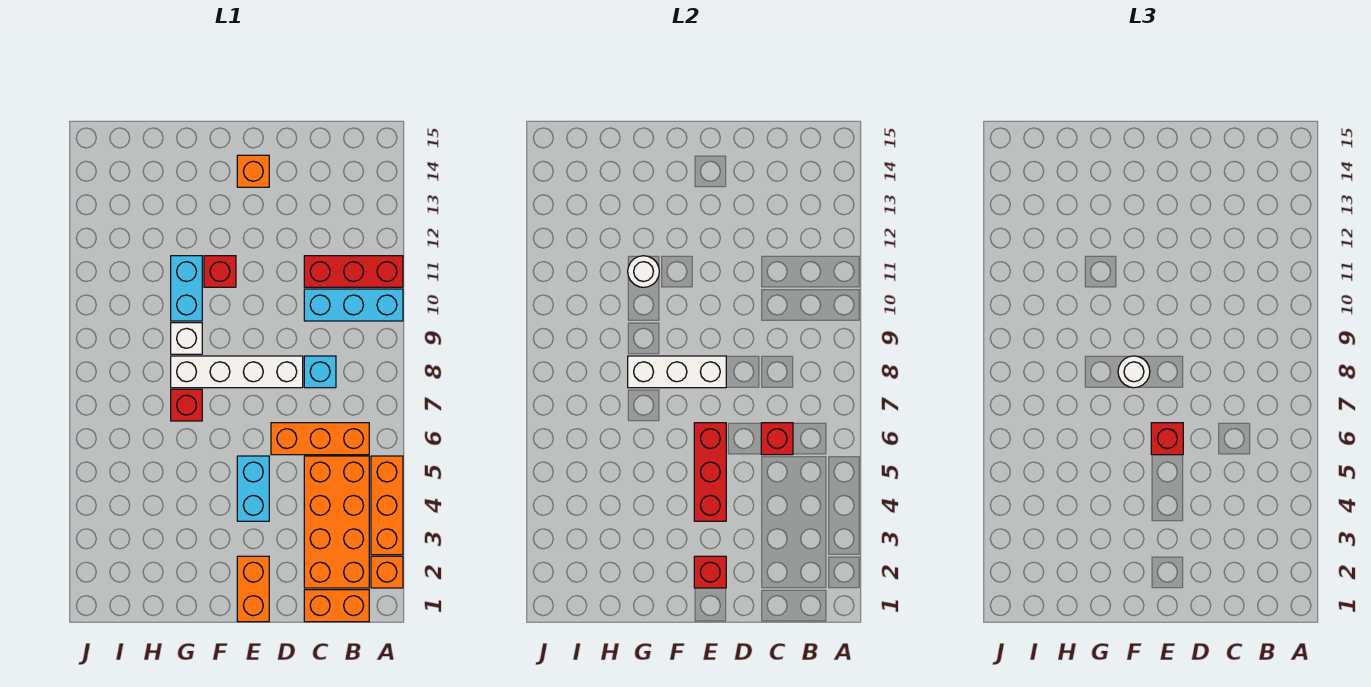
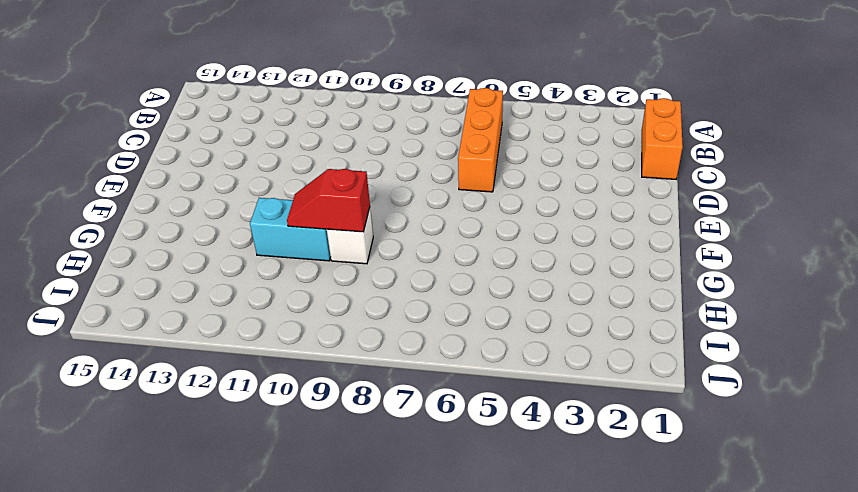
red 1x2 slope [287,169,370,232] -> none
none -> orange 1x1 brick [371,556,403,588]
none -> orange 1x3 brick [371,456,403,555]
none -> cyan 1x3 brick [304,289,403,321]

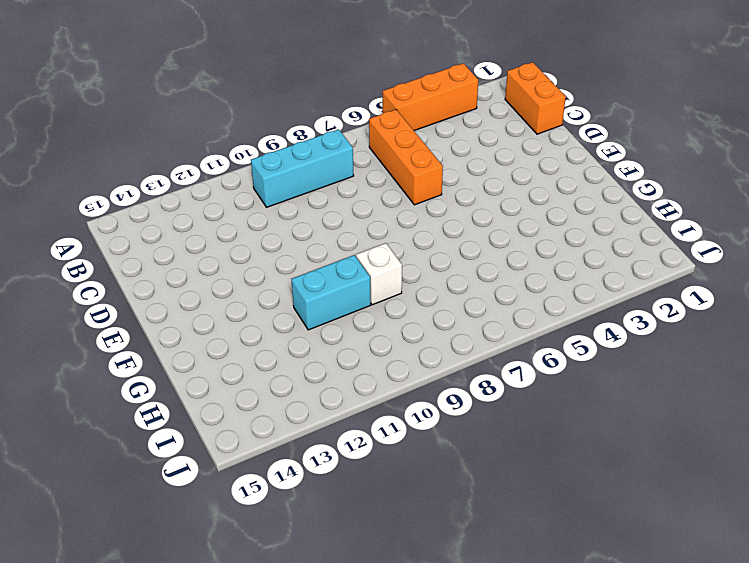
cyan 1x3 brick [251,129,354,207] -> cyan 1x3 brick turned to [304,289,403,321]
none -> orange 1x1 brick [371,556,403,588]
none -> red 1x3 brick [304,256,403,287]
none -> orange 2x4 brick [304,456,369,588]

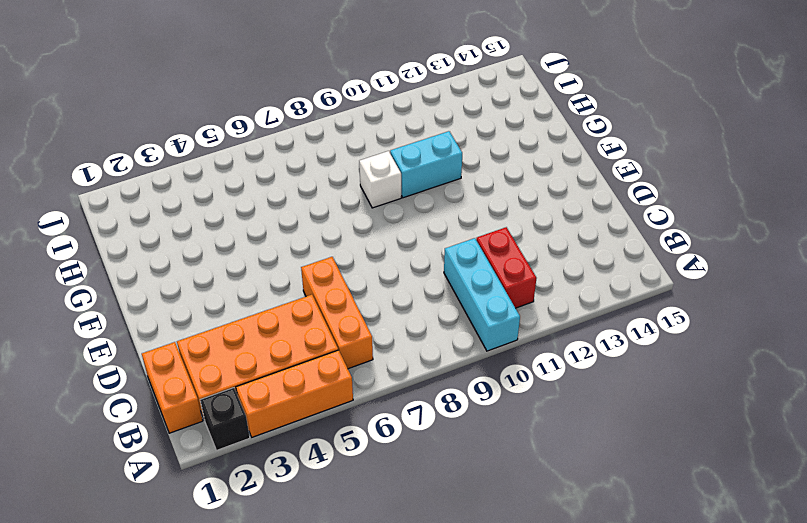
black 1x1 brick [200,388,250,450] -> orange 1x1 brick [371,556,403,588]
red 1x2 brick [476,227,537,308] -> red 1x3 brick [304,256,403,287]
none -> cyan 1x1 brick [304,356,336,388]
none -> white 1x4 brick [171,356,303,388]
none -> orange 1x2 brick [237,556,269,622]

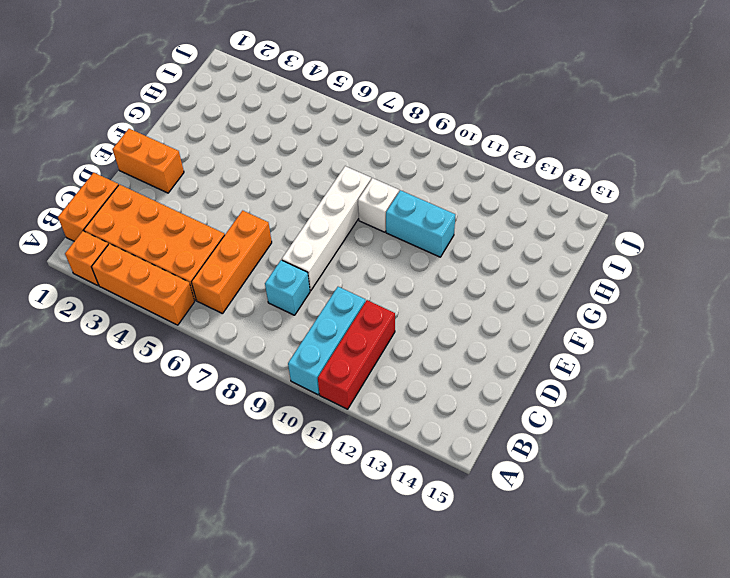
none -> cyan 1x2 brick [237,456,269,521]
none -> orange 1x1 brick [237,155,269,187]
none -> red 1x1 brick [204,256,236,287]

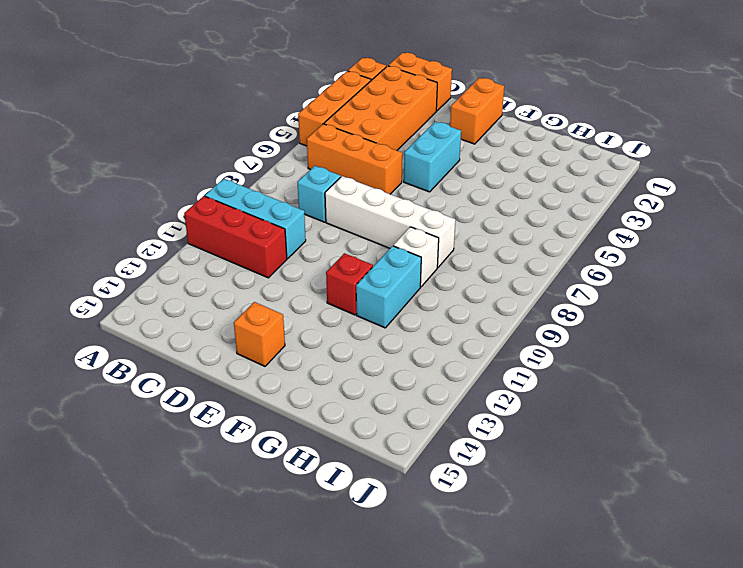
none -> red 1x1 brick [171,389,202,421]
none -> red 1x1 brick [761,423,793,455]
none -> red 1x1 brick [694,556,726,588]

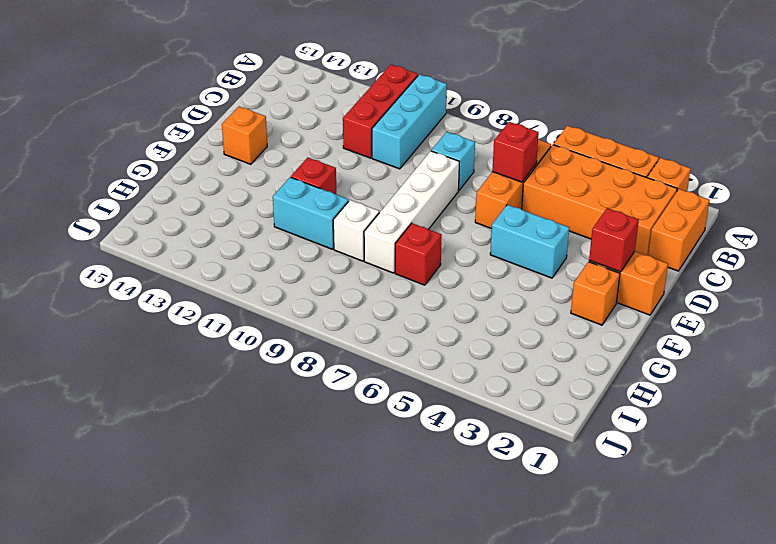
orange 1x1 brick [571,262,620,325] -> none
none -> red 1x3 brick [694,423,726,521]
none -> white 1x3 brick [628,356,726,388]
none -> white 1x1 round brick [628,256,659,287]

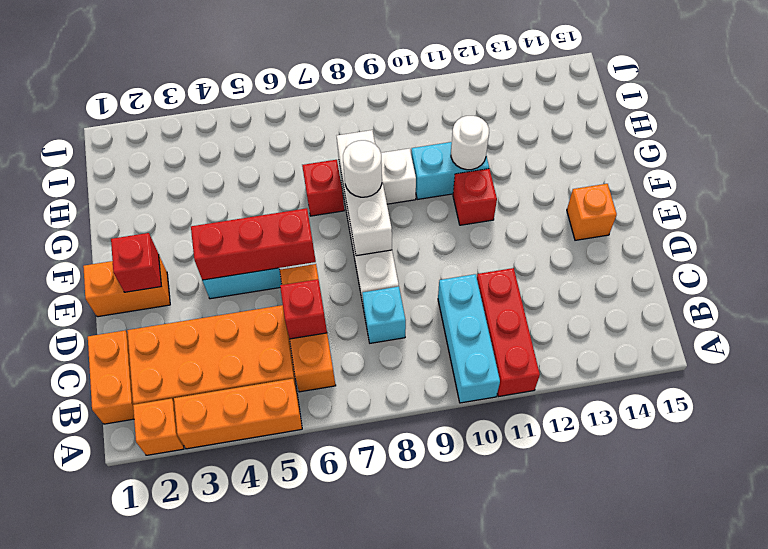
none -> red 1x1 brick [1151,423,1183,455]

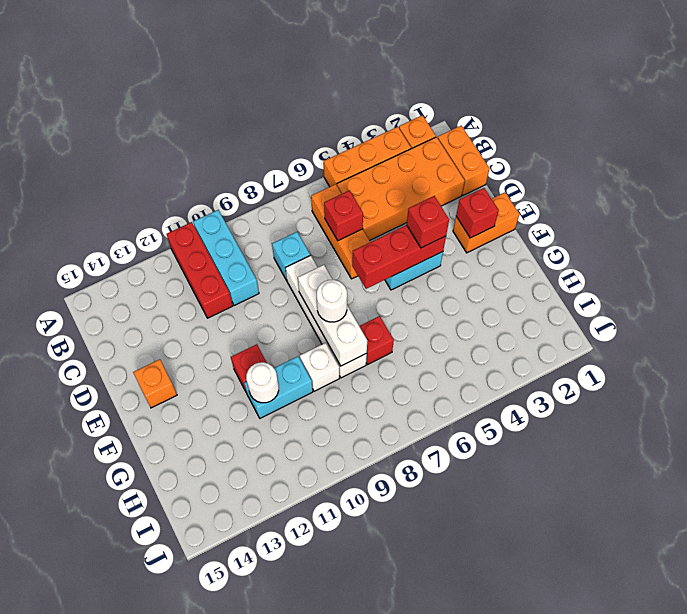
red 1x1 brick [407,196,449,248] -> red 1x1 brick moved to [1151,423,1183,455]

